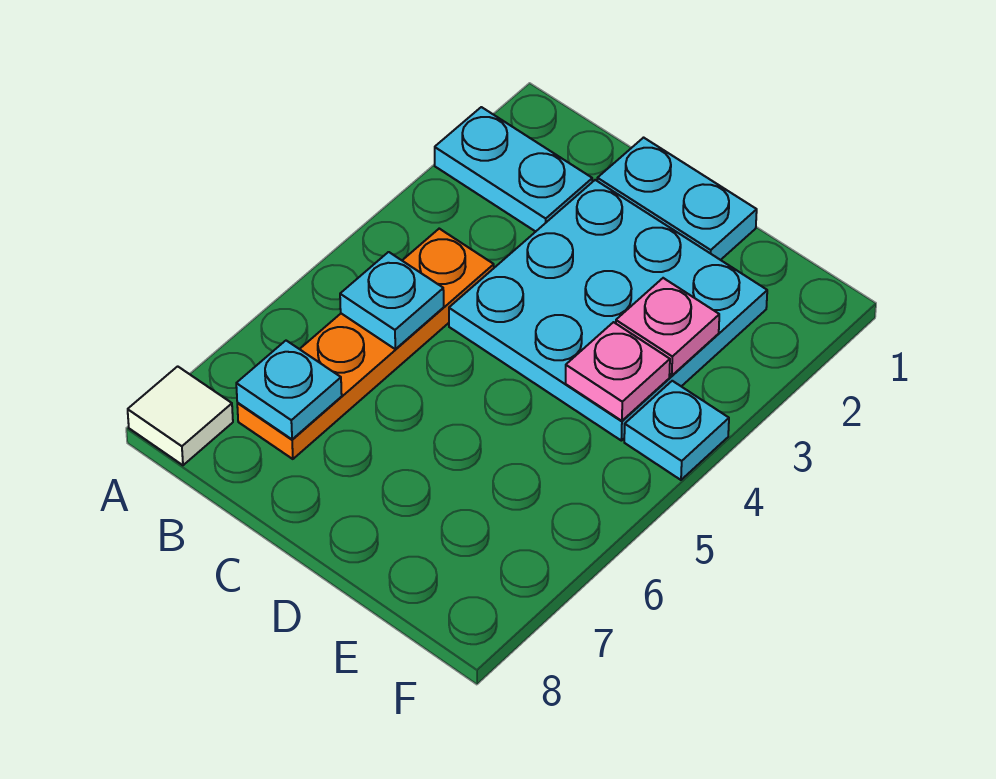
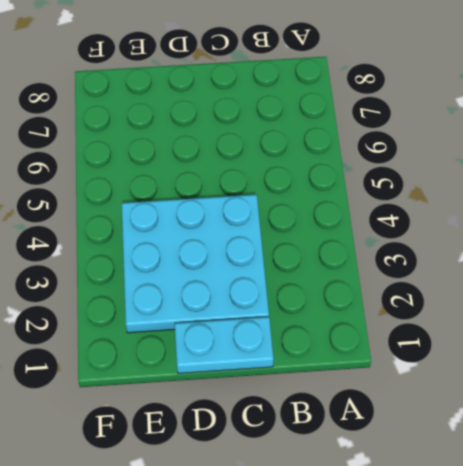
none -> cyan 1x2 plate [435,107,592,232]
none -> white 1x1 tile [128,366,233,465]

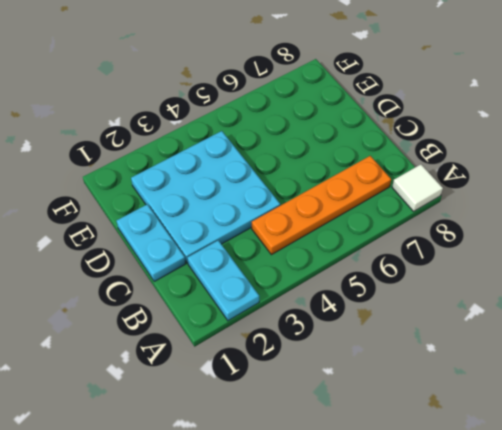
none -> cyan 1x1 plate [624,381,729,480]
none -> cyan 1x1 plate [340,252,444,349]

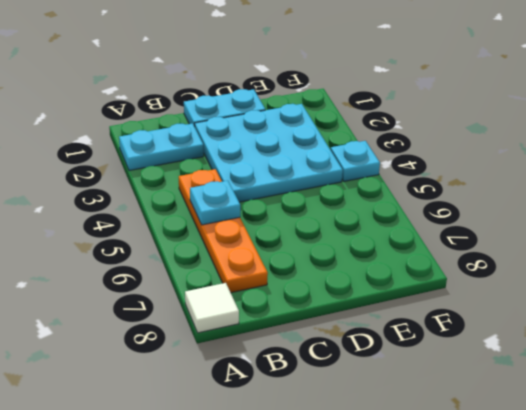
none -> cyan 1x1 plate [236,341,342,439]
none -> pink 1x1 plate [616,278,719,376]

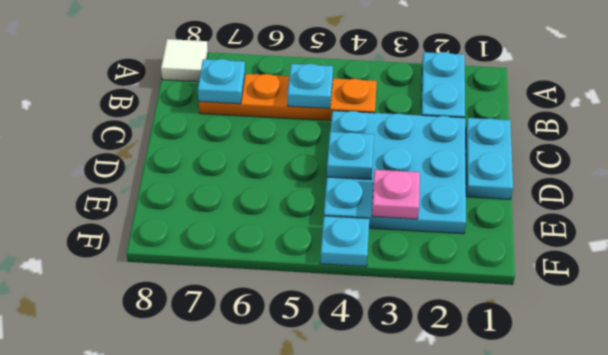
cyan 1x1 plate [327,132,374,180] -> none
none -> pink 1x1 plate [566,322,670,421]

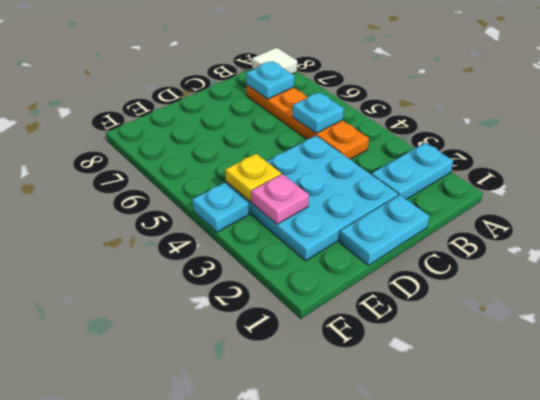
yellow 1x1 plate [225,154,281,202] -> pink 1x1 plate [566,322,670,421]

